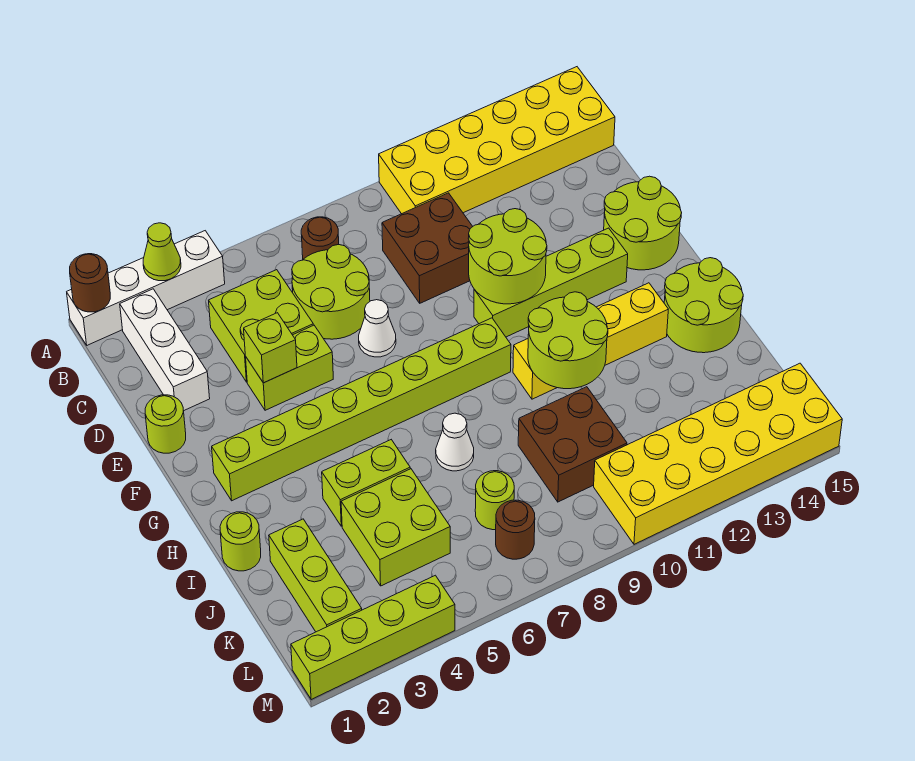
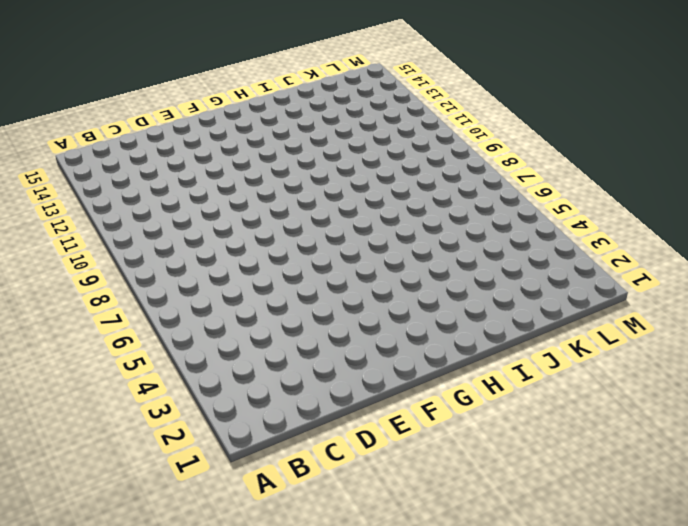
none -> white 1x4 brick [67,231,225,345]
none -> yellow 2x6 brick [379,67,615,214]
none -> white 1x3 brick [120,289,210,411]
none -> brown 1x1 round brick [301,217,339,259]

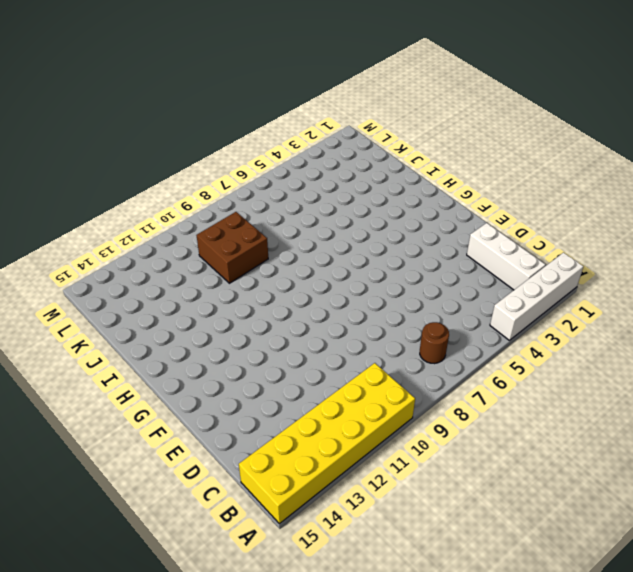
none -> lime 2x2 brick [209,270,313,382]
none -> lime 2x2 round brick [292,245,370,339]
none -> brown 2x2 brick [382,193,473,303]
none -> lime 1x1 round brick [145,395,186,453]

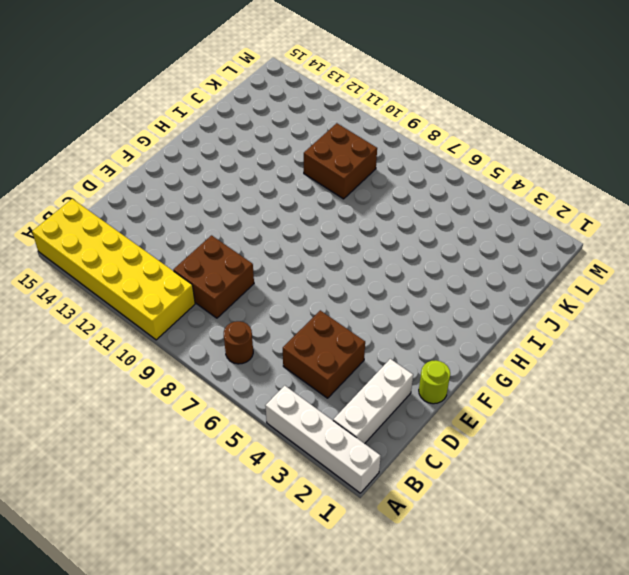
brown 2x2 brick [283,310,365,398] -> lime 2x2 brick [209,270,313,382]
none -> lime 2x2 round brick [292,245,370,339]
none -> lime 1x2 brick [246,325,333,410]
none -> white 1x1 cone [359,300,396,357]
none -> lime 2x2 round brick [604,176,682,270]

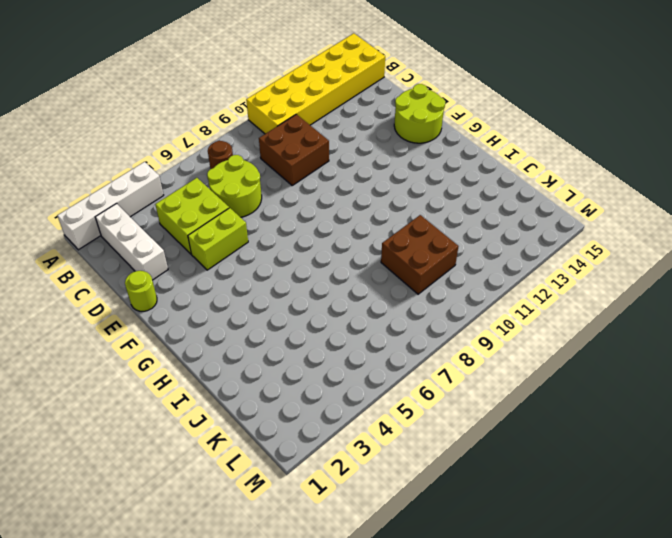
none -> white 1x1 cone [359,300,396,357]
none -> lime 1x4 brick [474,228,628,337]
none -> lime 1x8 brick [212,318,511,501]
none -> yellow 1x4 brick [513,283,668,399]

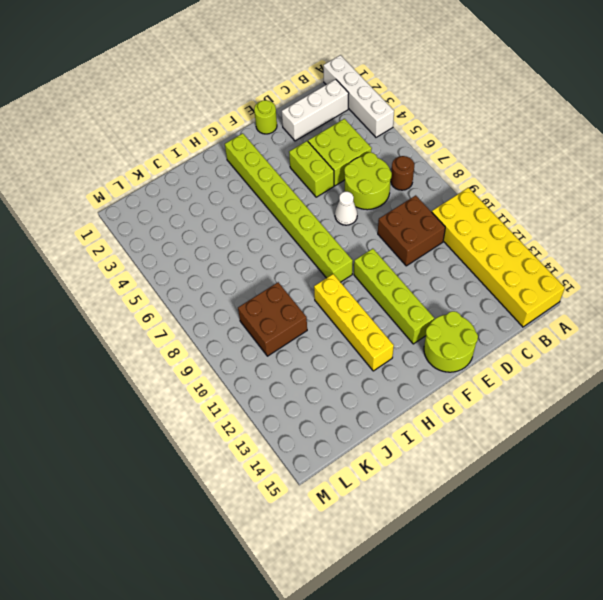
none -> lime 2x2 round brick [664,258,743,353]
none -> lime 1x1 round brick [220,512,261,571]
none -> lime 1x2 brick [322,440,410,526]
none -> white 1x1 cone [436,413,474,471]

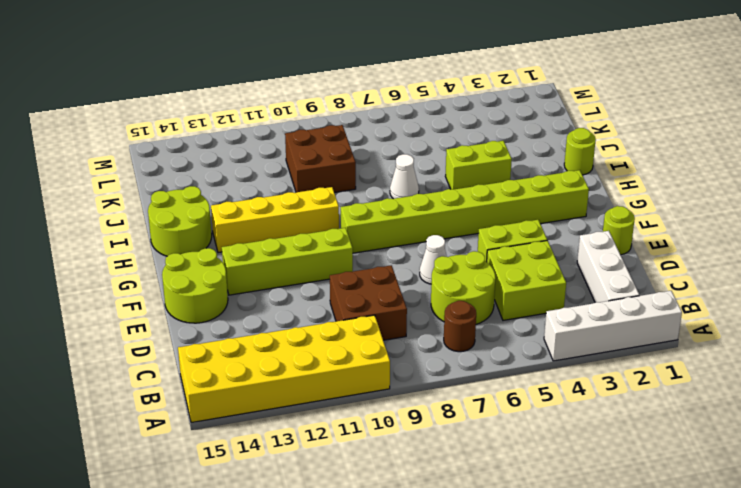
none -> lime 1x3 brick [269,519,362,632]
none -> lime 2x2 brick [341,469,450,586]
none -> lime 1x1 round brick [475,471,514,530]
none -> brown 1x1 round brick [496,500,535,559]

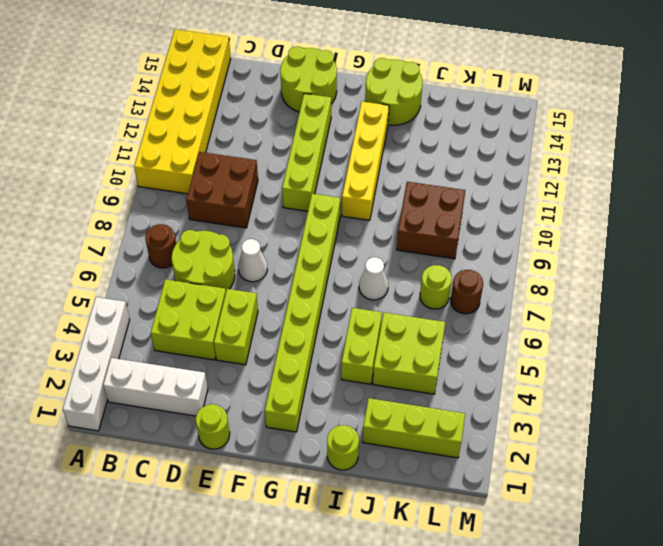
none -> yellow 2x6 brick [594,363,842,544]
none -> lime 1x4 brick [291,575,455,700]
none -> brown 1x1 round brick [70,254,110,312]
none -> lime 1x1 cone [143,223,181,281]

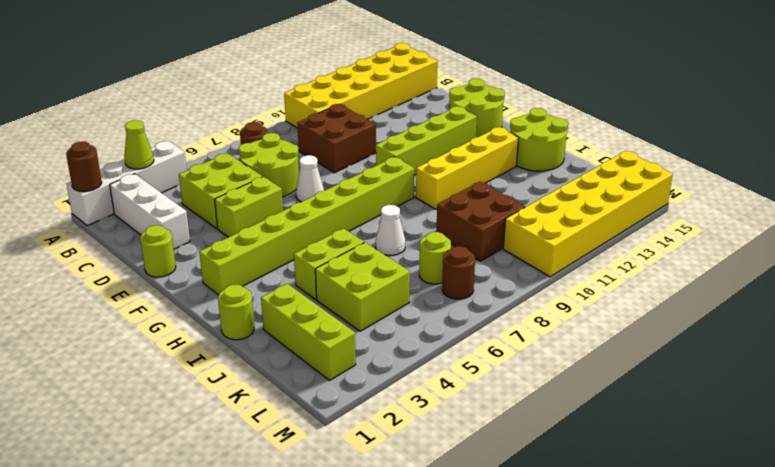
none -> lime 1x4 brick [291,575,455,700]
none -> lime 1x1 brick [244,313,297,383]
none -> lime 2x2 round brick [468,209,547,304]
none -> lime 2x2 round brick [528,292,608,389]

